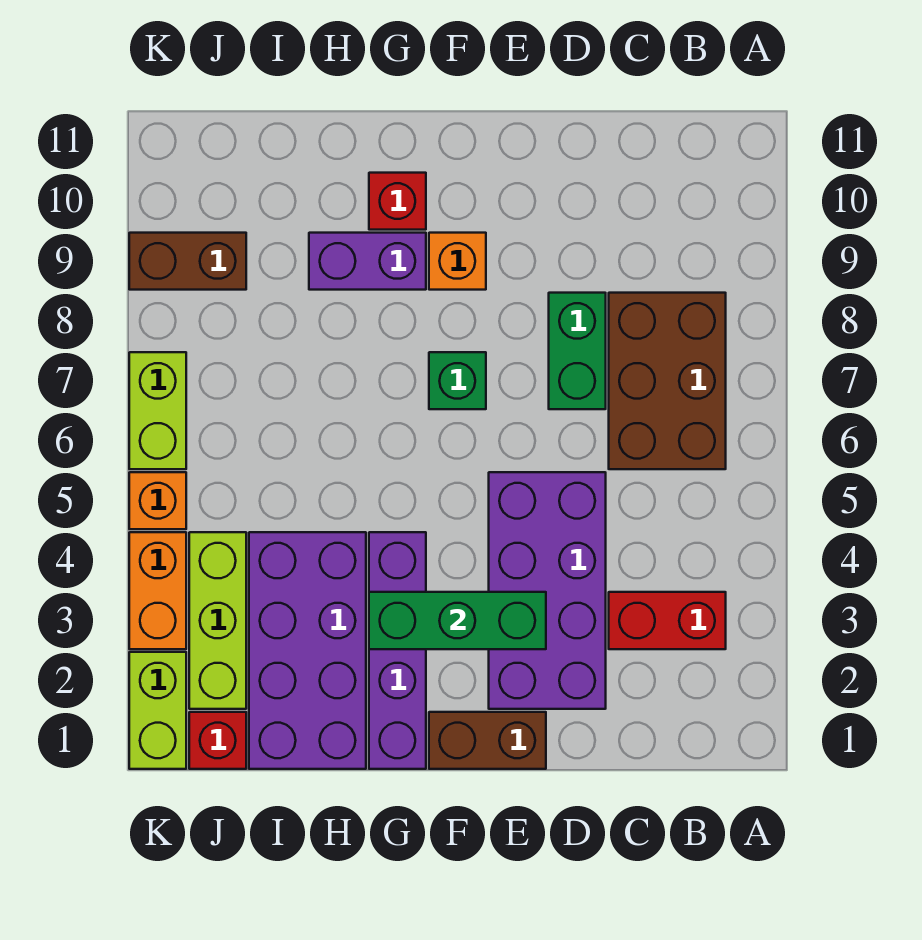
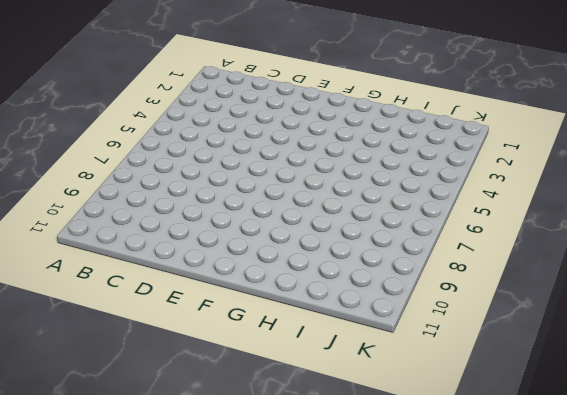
none -> red 1x2 brick [609,592,726,649]
none -> brown 2x3 brick [609,293,726,469]
none -> purple 2x4 brick [489,472,606,709]

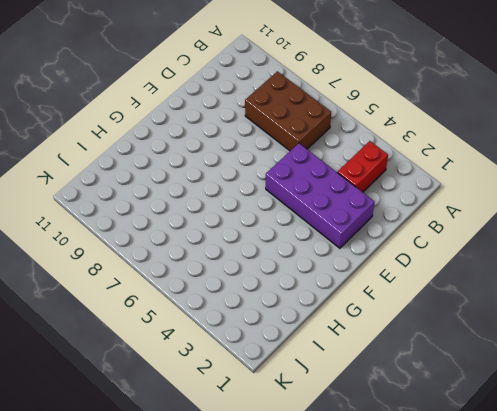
none -> green 1x2 brick [549,293,606,409]
none -> brown 1x2 brick [429,712,546,769]
none -> green 1x1 brick [429,352,486,409]

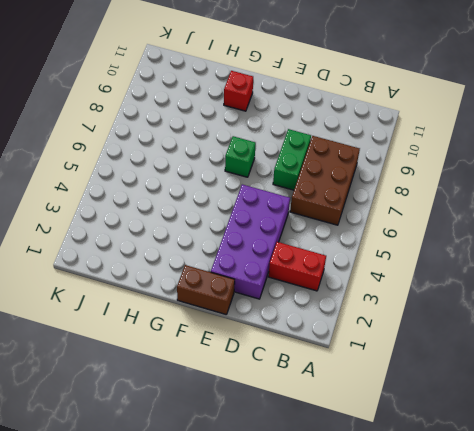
none -> orange 1x1 brick [429,233,486,290]
none -> purple 1x4 brick [369,532,426,769]
none -> purple 1x2 brick [309,233,426,290]

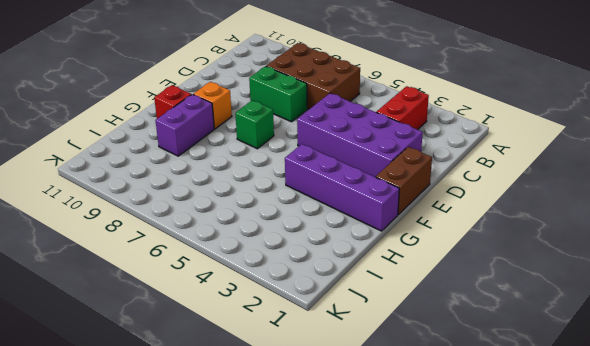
none -> purple 2x4 brick [249,532,366,769]
none -> red 1x1 brick [189,712,246,769]
none -> lime 1x3 brick [189,532,246,709]

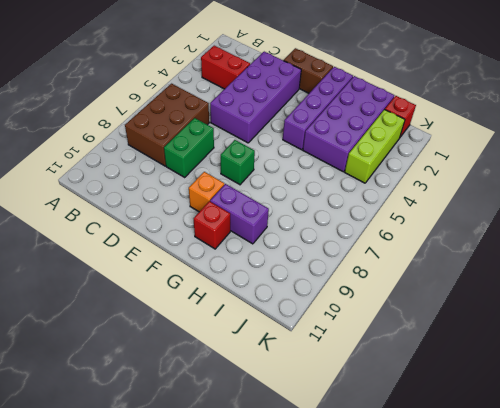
none -> brown 1x2 brick [129,233,246,290]
none -> lime 1x2 brick [129,652,186,769]
none -> orange 1x2 brick [129,532,186,649]

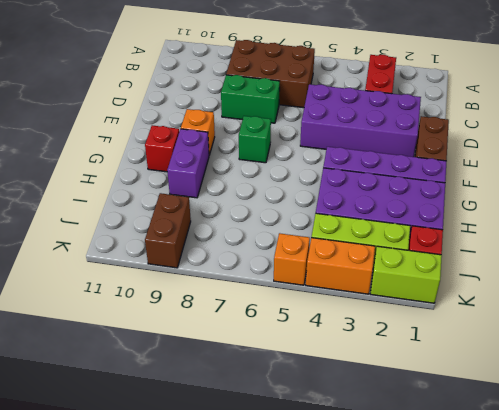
none -> lime 1x2 brick [129,352,186,469]
none -> green 1x3 brick [369,592,546,649]

